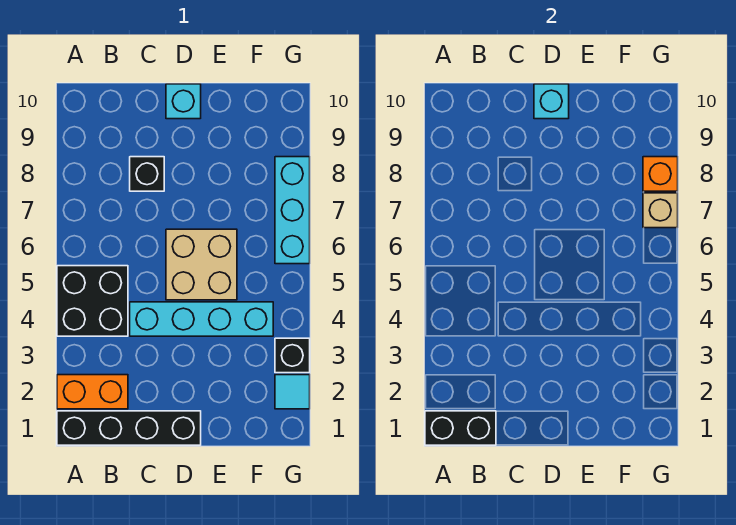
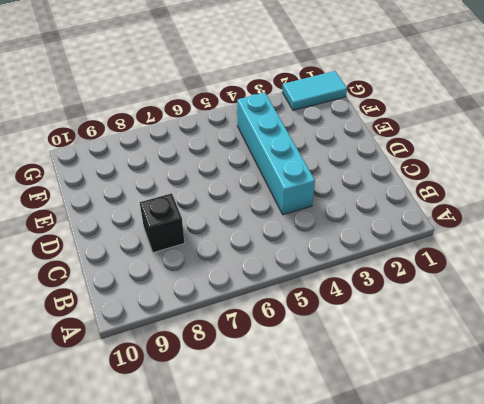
cyan 1x2 tile [282,71,347,110] -> cyan 1x1 tile [275,375,310,409]
none -> black 1x4 brick [57,411,201,445]
none -> orange 1x2 brick [57,375,128,409]
none -> black 2x2 brick [57,266,128,336]

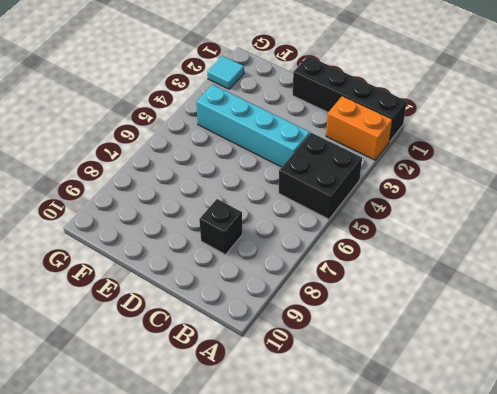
none -> tan 2x2 brick [166,229,237,300]
none -> cyan 1x1 brick [166,84,201,119]
none -> black 1x1 brick [275,338,310,373]

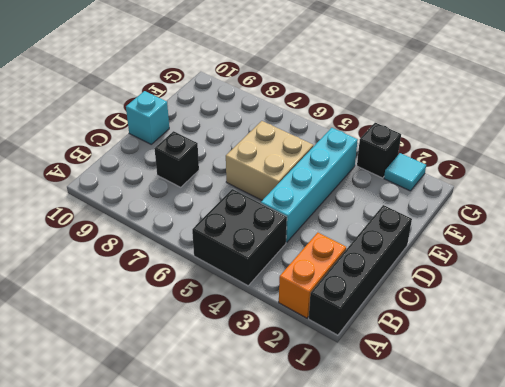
none -> cyan 1x3 brick [275,157,310,264]
none -> black 1x2 brick [425,411,496,445]
none -> cyan 1x1 brick [534,84,569,119]

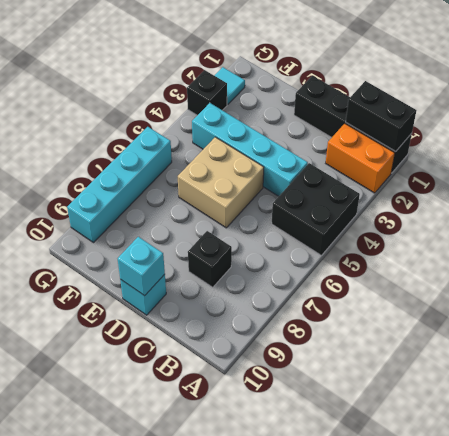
cyan 1x4 brick [67,127,172,243] -> cyan 1x3 brick [275,157,310,264]
none -> tan 1x1 brick [643,193,678,228]
none -> orange 1x1 brick [643,157,678,191]

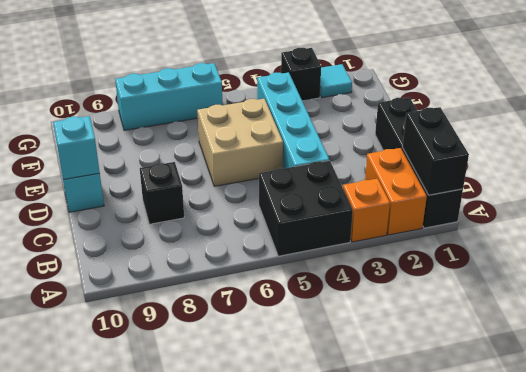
orange 1x1 brick [343,179,390,242] -> orange 1x1 brick moved to [643,157,678,191]
none -> tan 1x1 brick [643,193,678,228]

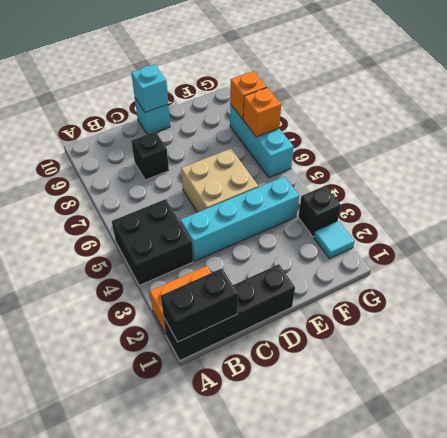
orange 1x1 brick [243,88,281,137] -> tan 1x1 brick [643,193,678,228]

